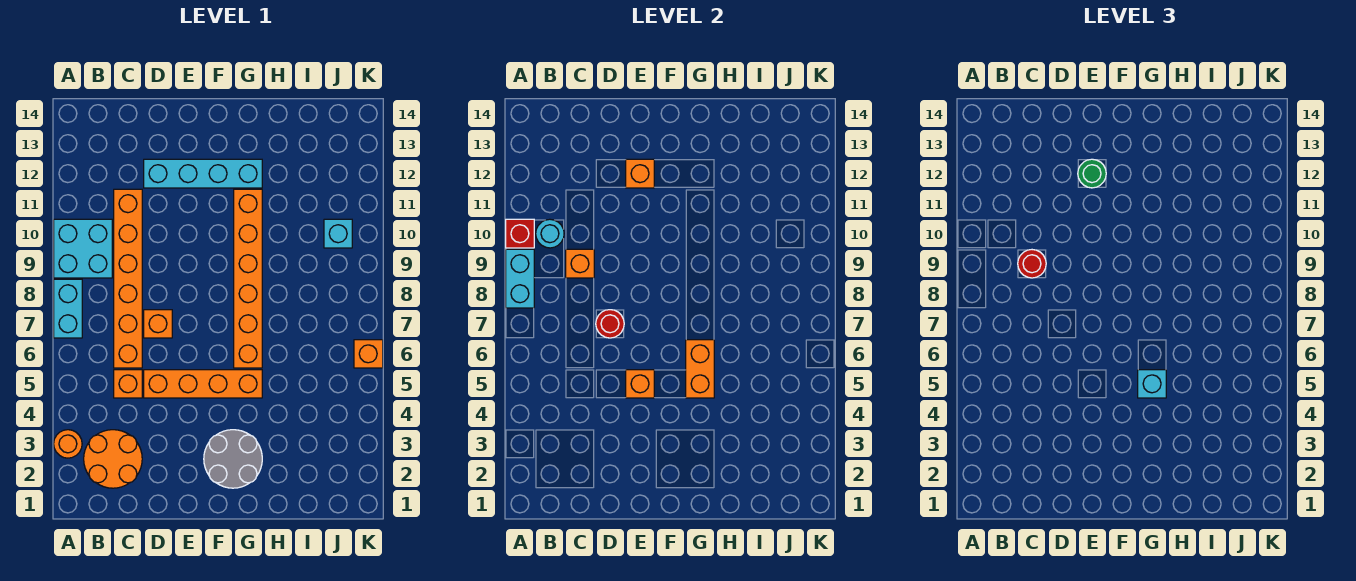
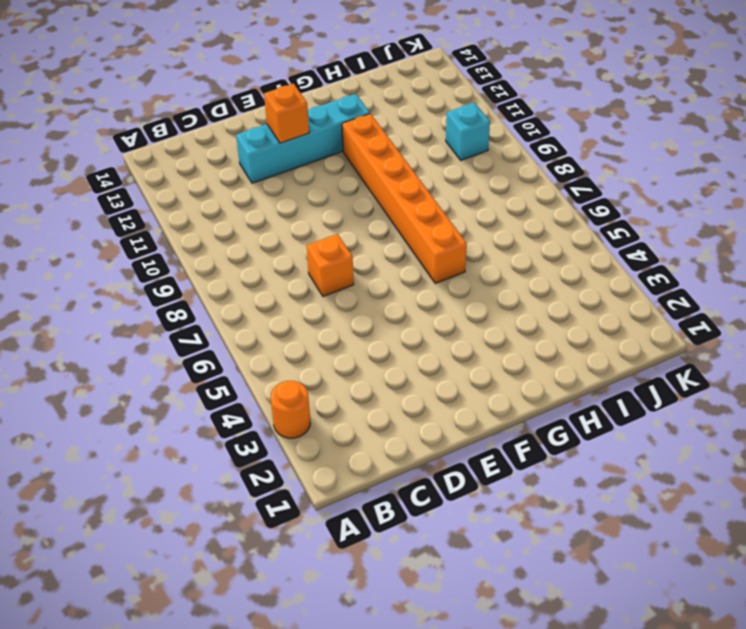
none -> cyan 1x2 brick [54,279,82,338]
none -> cyan 2x2 brick [54,219,112,278]
none -> orange 2x2 round brick [84,430,142,488]

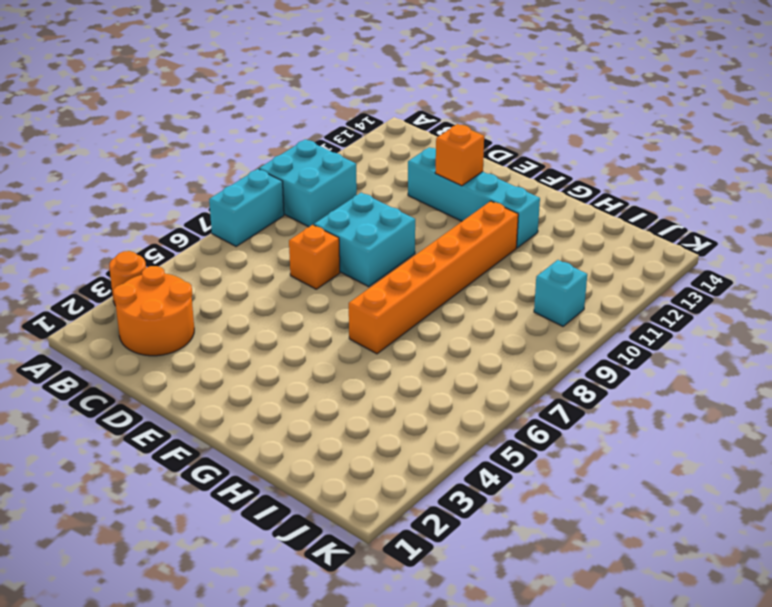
cyan 2x2 brick [314,193,415,287] -> none
none -> orange 1x1 brick [114,370,142,398]
none -> orange 1x6 brick [114,189,142,368]
none -> orange 1x4 brick [144,370,262,398]

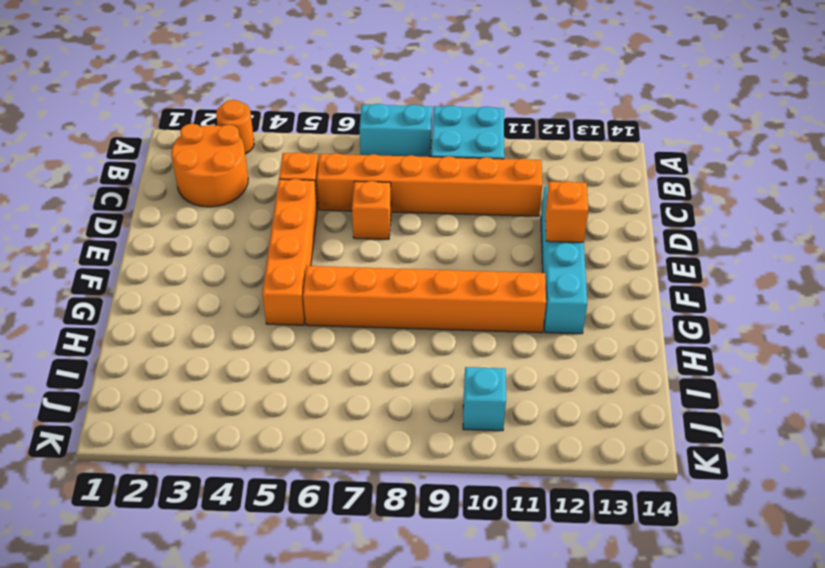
none -> grey 2x2 round brick [204,430,262,488]
none -> orange 1x1 brick [354,340,383,368]
none -> cyan 1x2 brick [506,249,534,308]

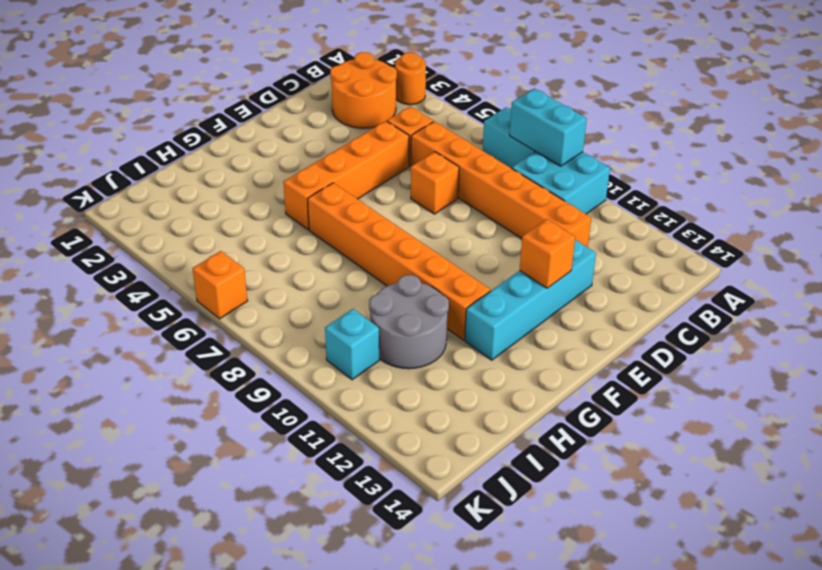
grey 2x2 round brick [369,275,449,369] -> grey 2x2 round brick moved to [204,430,262,488]
none -> red 1x1 brick [506,219,534,248]
none -> cyan 1x1 round brick [536,219,564,248]
none -> orange 1x1 brick [566,249,594,278]

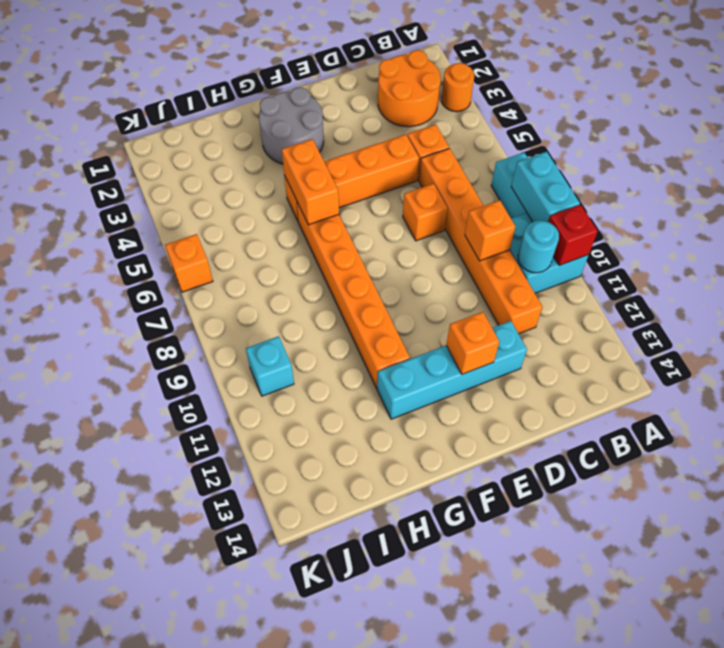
none -> red 1x1 round brick [596,310,624,338]
none -> orange 1x1 brick [626,370,654,398]
none -> red 1x1 round brick [1018,250,1046,278]

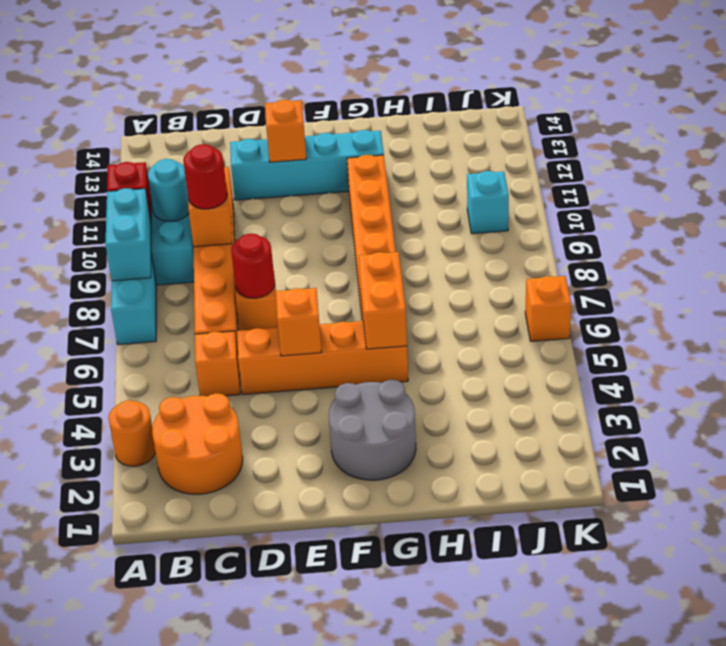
none -> green 1x1 round brick [1078,159,1106,188]
none -> cyan 1x1 brick [1138,370,1166,398]

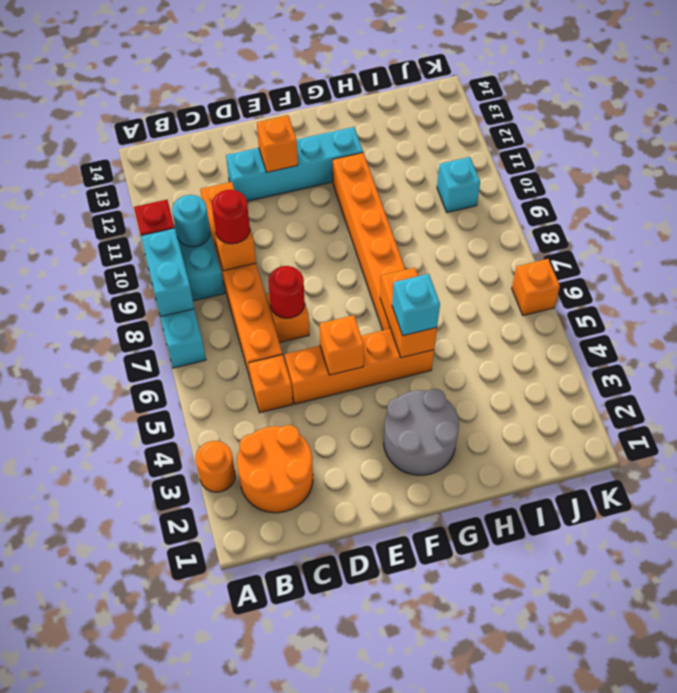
none -> green 1x1 round brick [1078,159,1106,188]

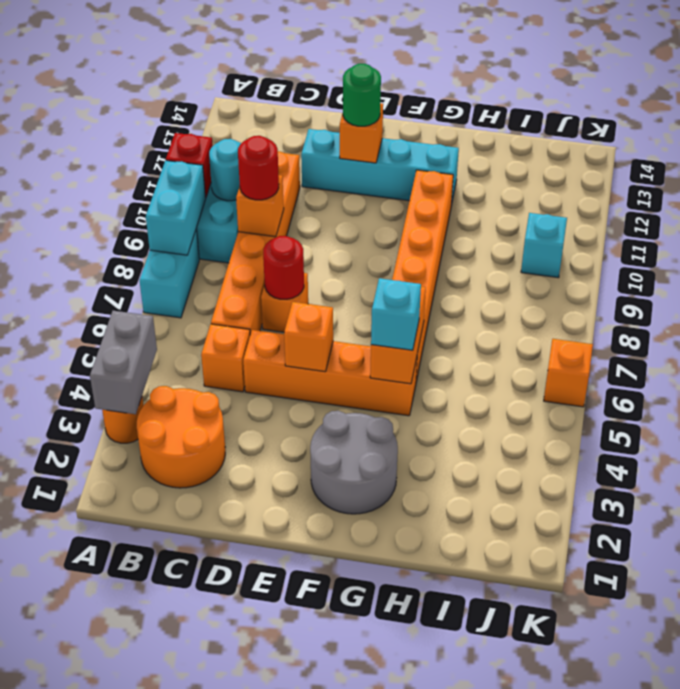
grey 1x2 brick [90,311,157,414] -> none

